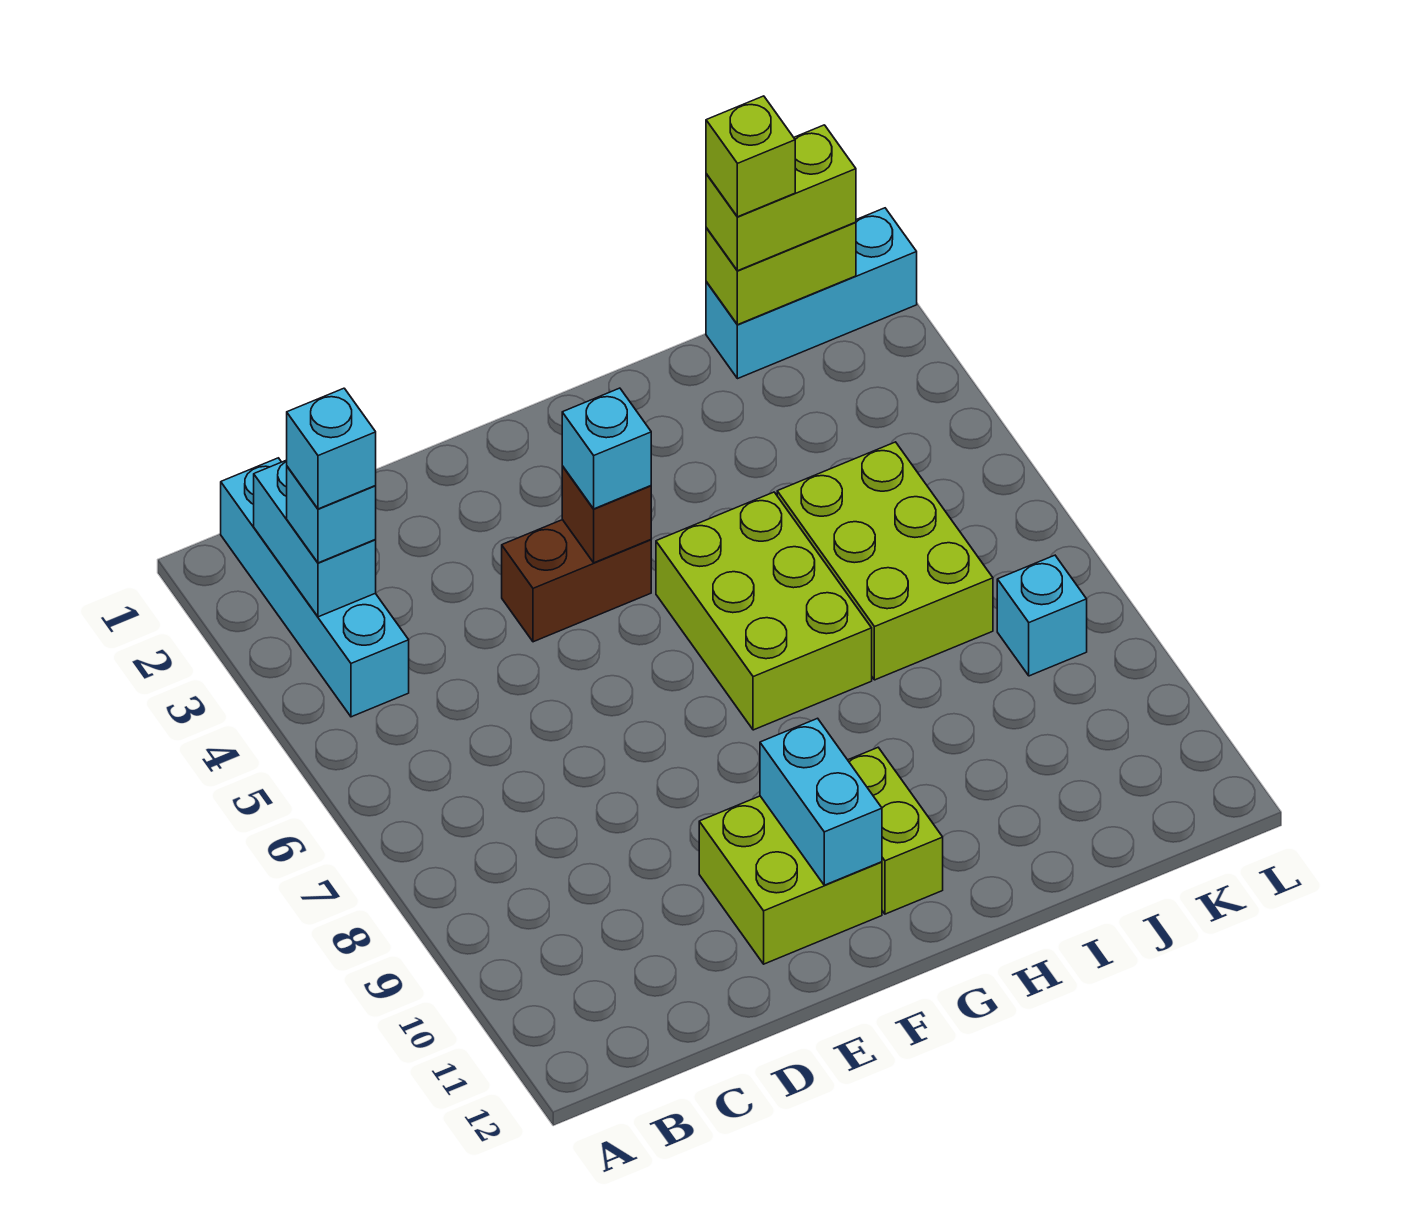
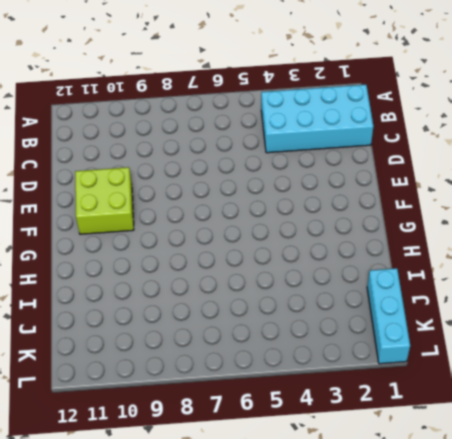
cyan 2x4 brick [261,85,373,153] -> cyan 1x4 brick [221,458,409,717]
none -> brown 1x2 brick [502,520,651,642]
none -> lime 2x3 brick [656,492,872,730]
none -> lime 1x2 brick [848,748,943,914]

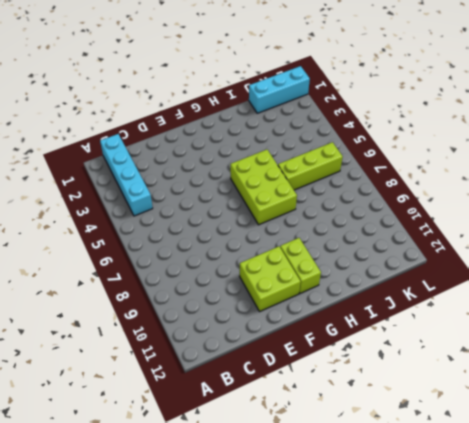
lime 1x3 brick [278,142,343,190] -> lime 2x3 brick [777,442,993,680]
none -> brown 1x2 brick [502,520,651,642]
none -> cyan 1x1 brick [997,555,1087,676]
none -> cyan 1x2 brick [254,460,376,617]

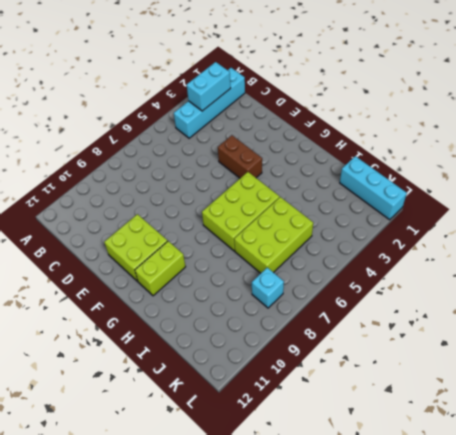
none -> brown 1x1 brick [562,466,651,563]
none -> cyan 1x2 brick [760,718,882,885]
none -> lime 1x2 brick [706,222,856,325]

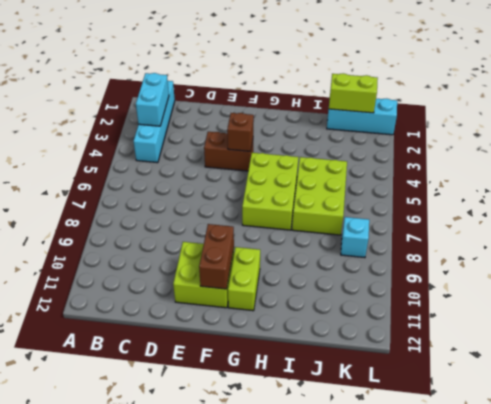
brown 1x2 brick [199,224,234,289] -> cyan 1x2 brick [760,718,882,885]
none -> cyan 1x1 brick [287,467,376,563]
none -> cyan 1x1 brick [562,388,651,509]
none -> lime 1x2 brick [706,125,856,271]

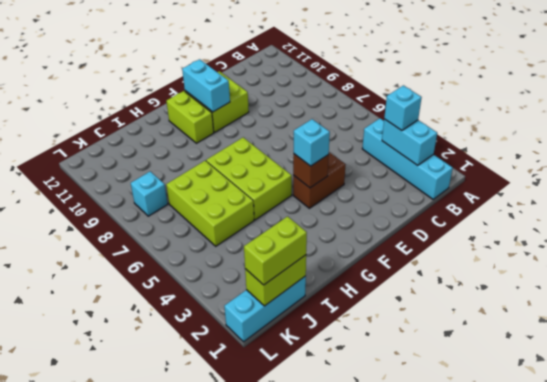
none -> cyan 1x1 brick [287,388,376,509]
none -> lime 1x1 brick [706,96,795,217]

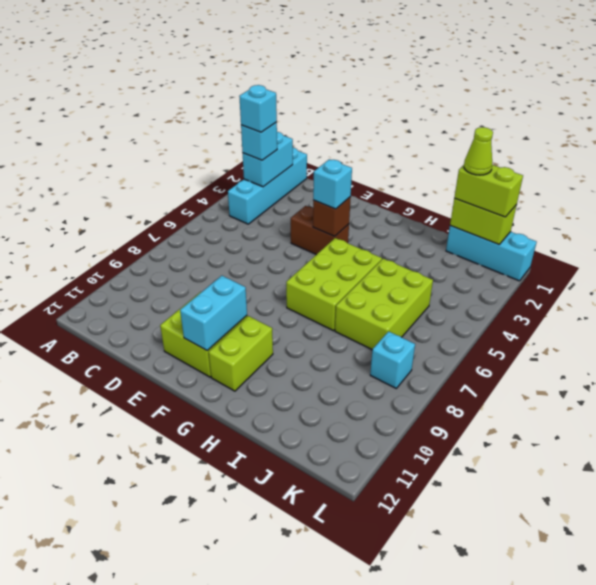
lime 1x1 cone [464,127,493,175] -> lime 1x1 brick [706,96,795,217]

